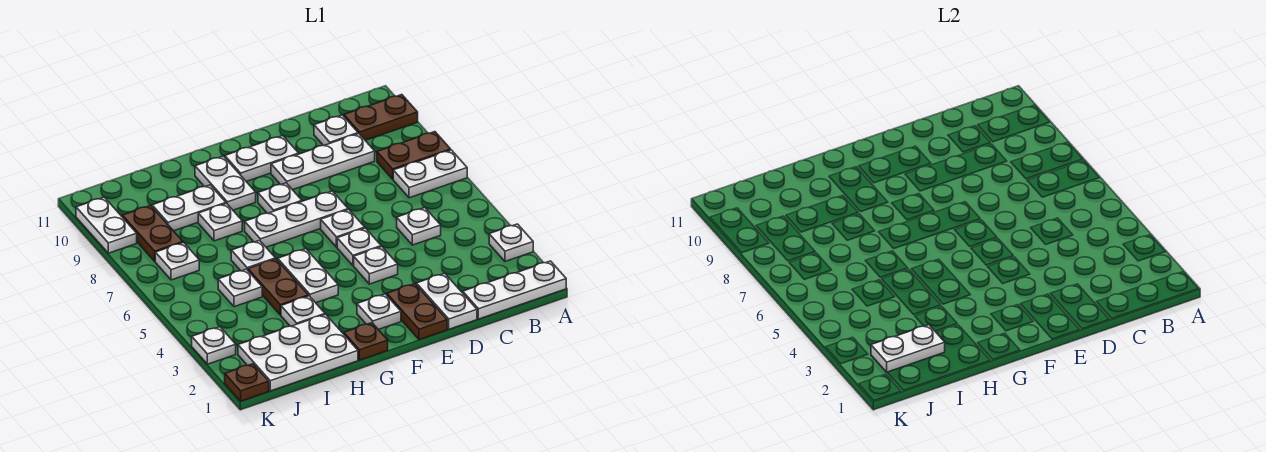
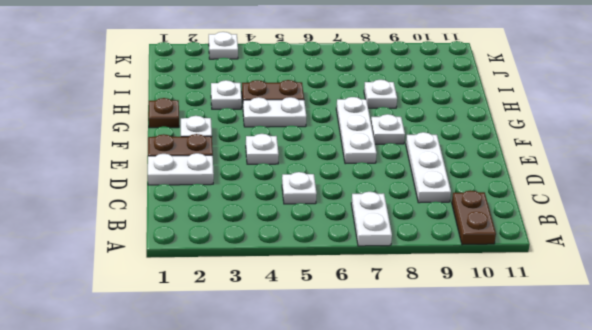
none -> white 1x3 plate [463,261,566,319]
none -> white 1x1 plate [489,224,533,261]
none -> brown 1x2 plate [377,132,451,179]
none -> white 1x1 plate [314,115,358,146]

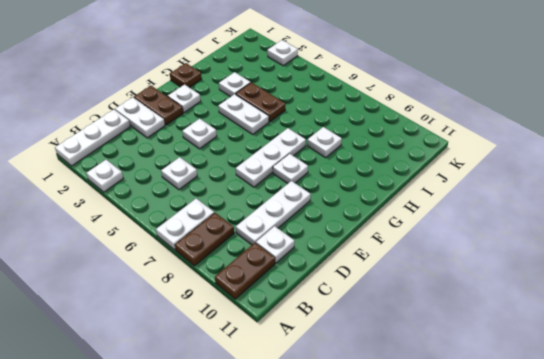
none -> white 1x1 plate [337,228,381,266]
none -> white 1x1 plate [321,210,365,247]
none -> white 1x2 plate [225,136,299,181]
none -> white 1x2 plate [195,156,256,210]

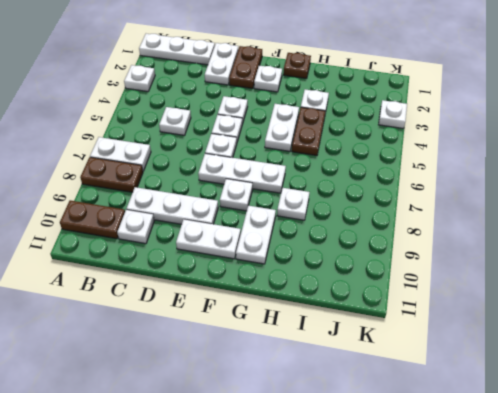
none -> white 2x3 plate [238,314,358,391]
none -> white 1x1 plate [231,240,275,271]
none -> white 1x2 plate [152,185,226,231]
none -> white 1x1 plate [218,269,262,307]

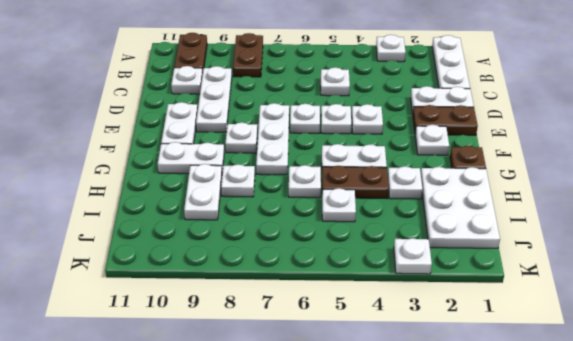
none -> white 1x2 plate [393,150,467,198]
none -> white 1x1 plate [155,243,199,280]
none -> brown 1x2 plate [122,206,183,261]
none -> brown 1x1 plate [225,364,269,401]

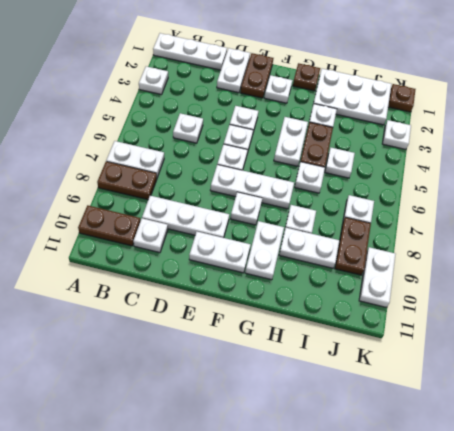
none -> white 1x2 plate [871,325,945,372]

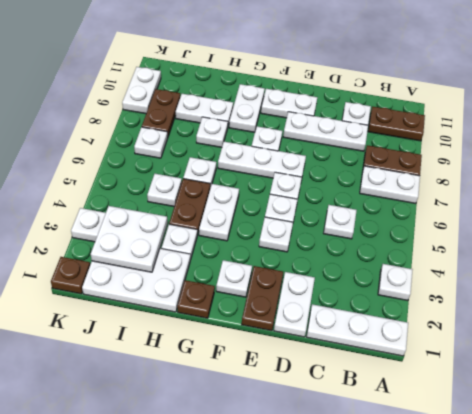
white 2x2 plate [91,206,167,272] -> white 1x2 plate [871,325,945,372]

